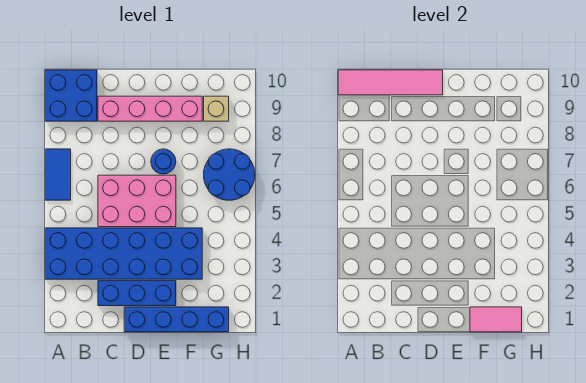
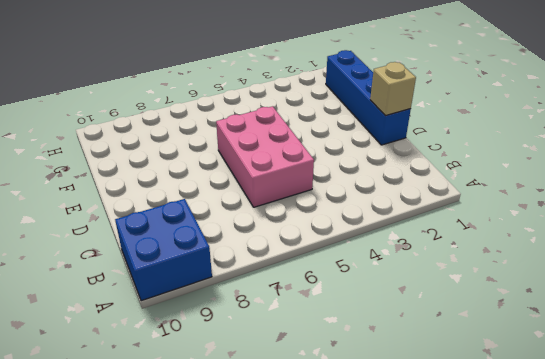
tan 1x1 brick [370,62,416,116] -> tan 1x1 brick moved to [204,96,229,121]
none -> blue 2x6 brick [45,228,202,279]
none -> blue 1x2 tile [45,149,71,200]
none -> blue 1x3 brick [98,281,176,306]

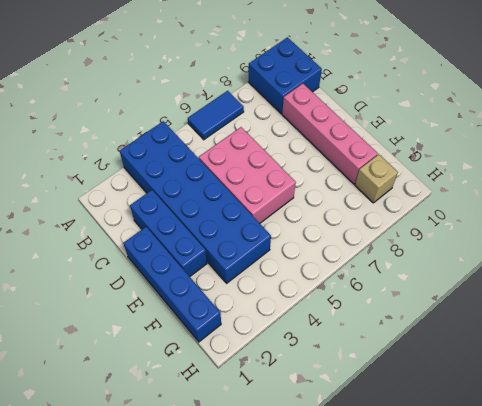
none -> blue 1x1 round brick [151,149,176,174]
none -> blue 2x2 round brick [204,149,255,200]
none -> pink 1x4 tile [338,70,443,95]

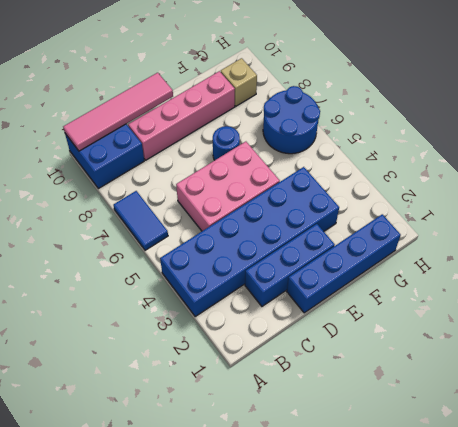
none -> pink 1x2 tile [470,307,522,332]

